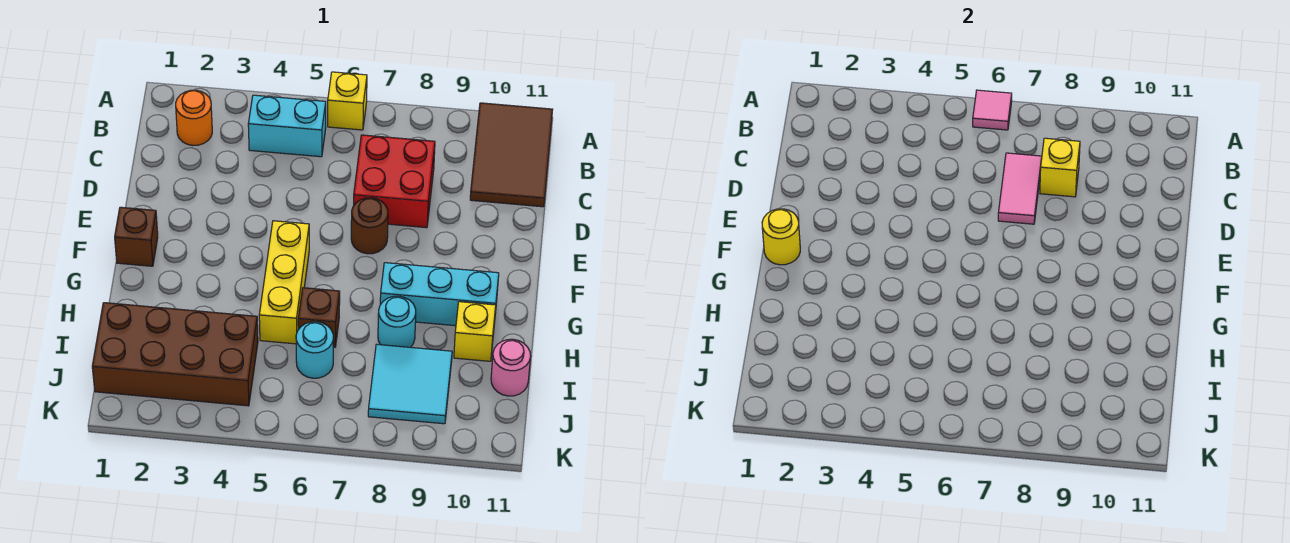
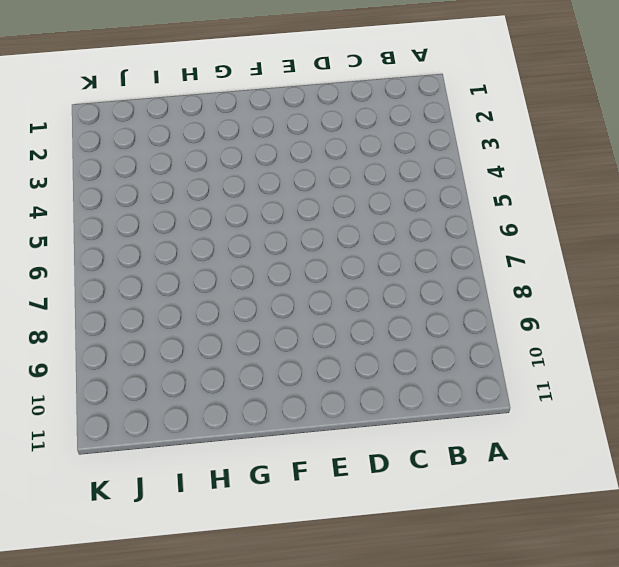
none -> yellow 1x1 brick [328,72,367,130]
none -> brown 2x3 tile [470,103,553,207]
none -> orange 1x1 round brick [176,90,212,146]

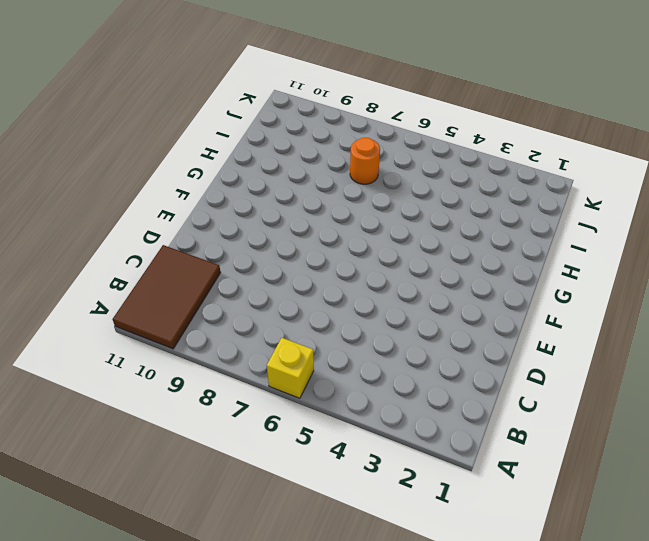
orange 1x1 round brick [350,138,380,184] -> orange 1x1 round brick moved to [176,90,212,146]
none -> cyan 1x2 brick [248,95,326,157]
none -> red 2x2 brick [354,135,435,228]
none -> brown 1x1 round brick [351,198,388,254]

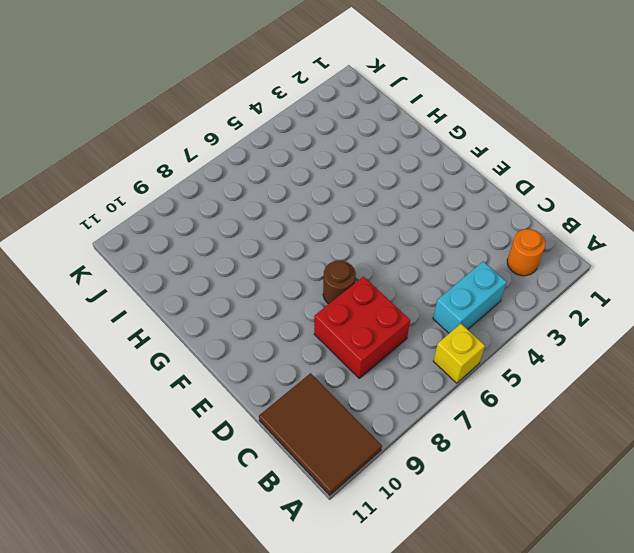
none -> brown 1x1 brick [115,207,158,266]
none -> yellow 1x3 brick [259,221,309,344]
none -> cyan 1x3 brick [380,263,499,326]

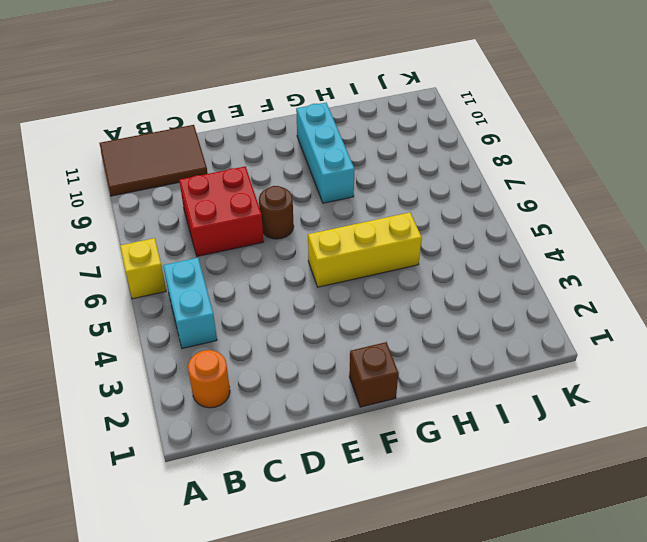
none -> brown 1x1 brick [298,288,340,347]
none -> cyan 1x1 round brick [378,296,416,347]
none -> yellow 1x1 brick [454,302,496,361]

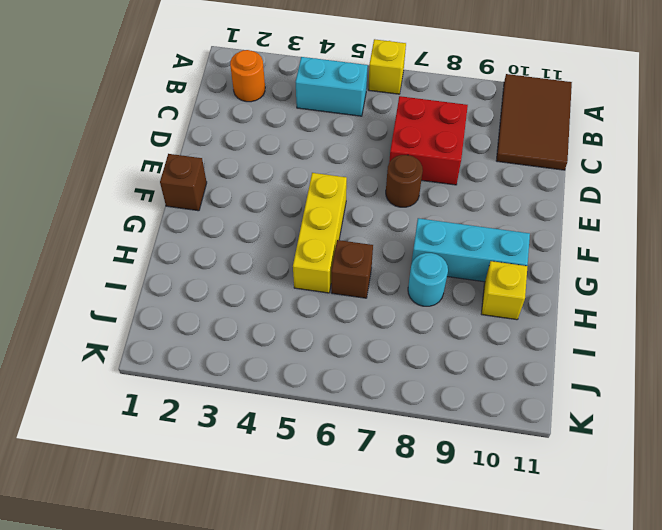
none -> brown 2x4 brick [92,303,258,406]
none -> cyan 1x1 round brick [296,322,333,378]
none -> cyan 2x2 tile [368,344,452,424]

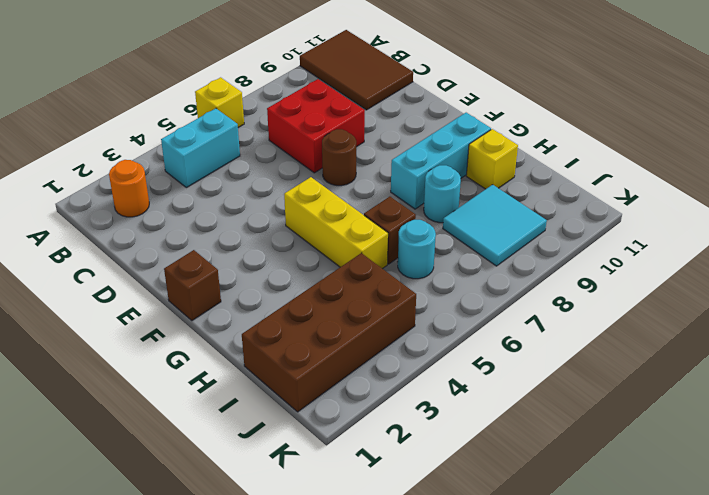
none -> pink 1x1 round brick [491,339,531,396]
none -> pink 1x1 tile [973,90,1012,130]
none -> pink 1x2 tile [998,153,1042,224]

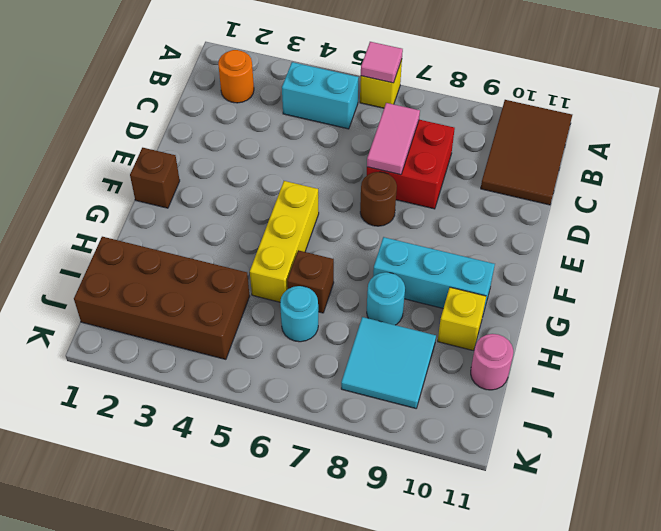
none -> yellow 1x1 brick [1040,138,1080,197]
none -> yellow 1x1 round brick [762,209,800,265]

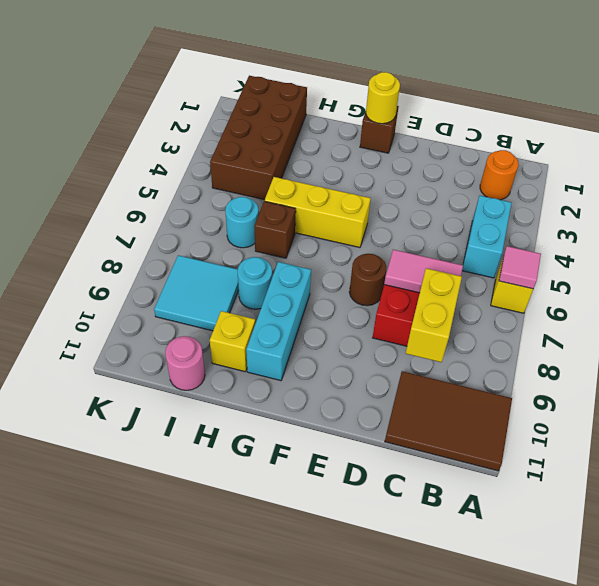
yellow 1x2 brick [406,268,462,362] -> yellow 1x1 brick [1040,138,1080,197]

